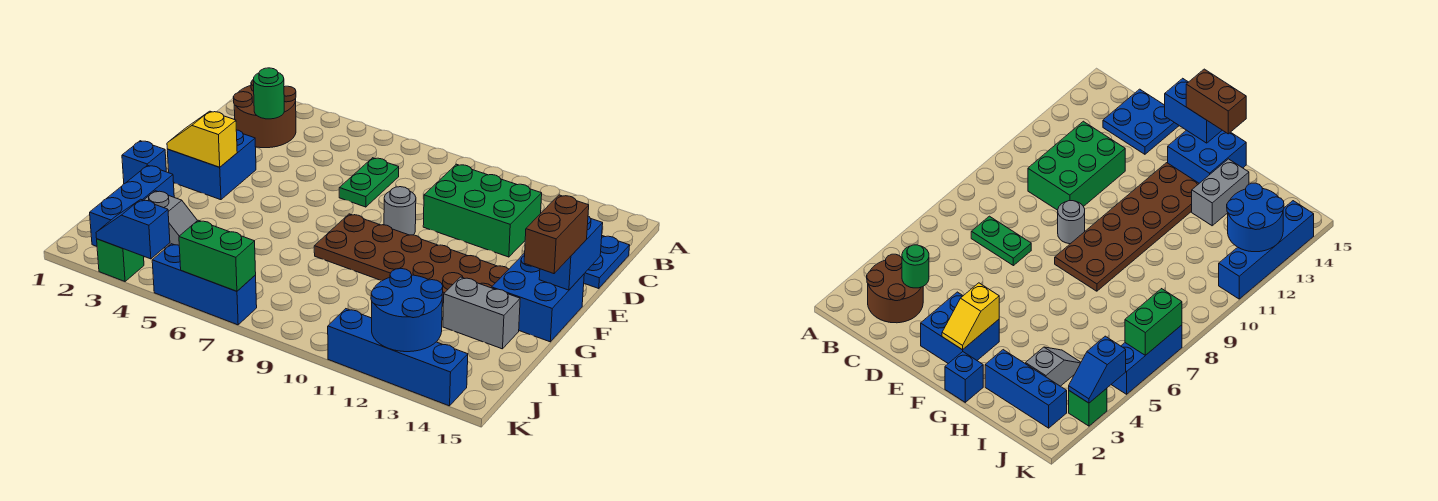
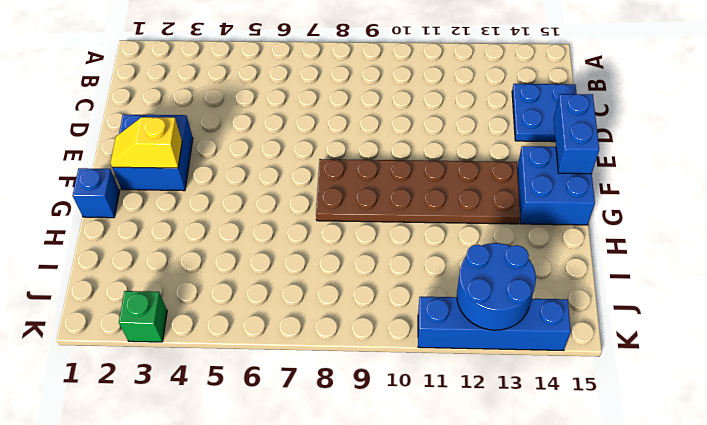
none -> brown 2x2 round brick [233,80,296,148]
none -> green 1x2 plate [339,158,399,207]
none -> green 2x3 brick [423,164,542,257]

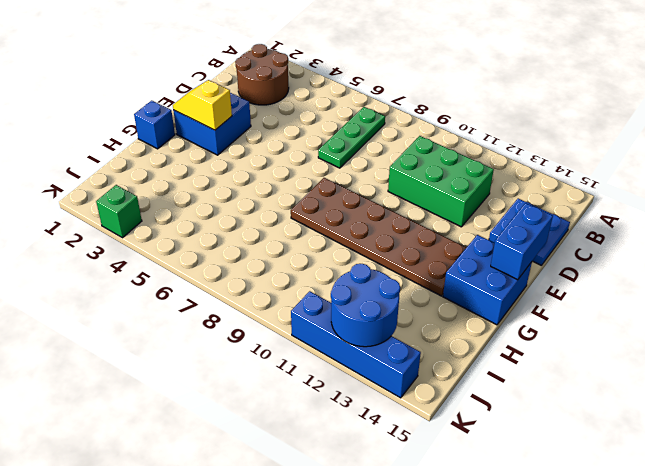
green 1x3 plate [318,107,385,168] -> green 1x2 plate [339,158,399,207]
none -> grey 1x1 round brick [384,187,416,235]
none -> blue 1x3 brick [90,165,174,246]
none -> grey 1x2 brick [443,277,520,349]

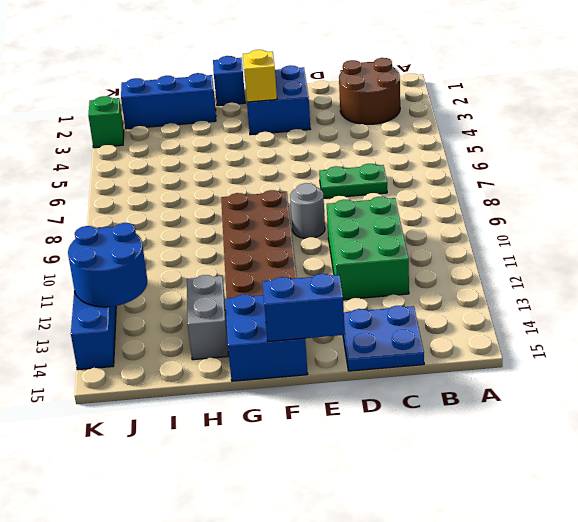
none -> grey 1x2 slope [144,191,198,248]
none -> blue 1x3 brick [152,244,257,325]
none -> green 1x1 round brick [253,68,284,119]

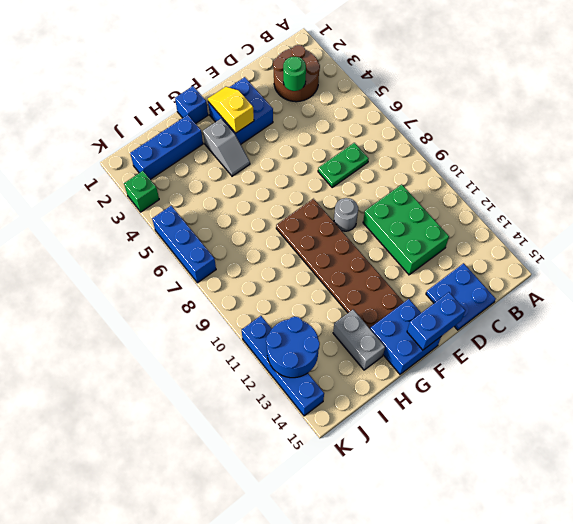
grey 1x2 slope [203,119,250,176] -> grey 1x2 slope moved to [144,191,198,248]
none -> blue 1x2 slope [96,199,170,259]
none -> green 1x2 brick [179,220,256,291]
none -> brown 1x2 brick [524,195,589,274]

